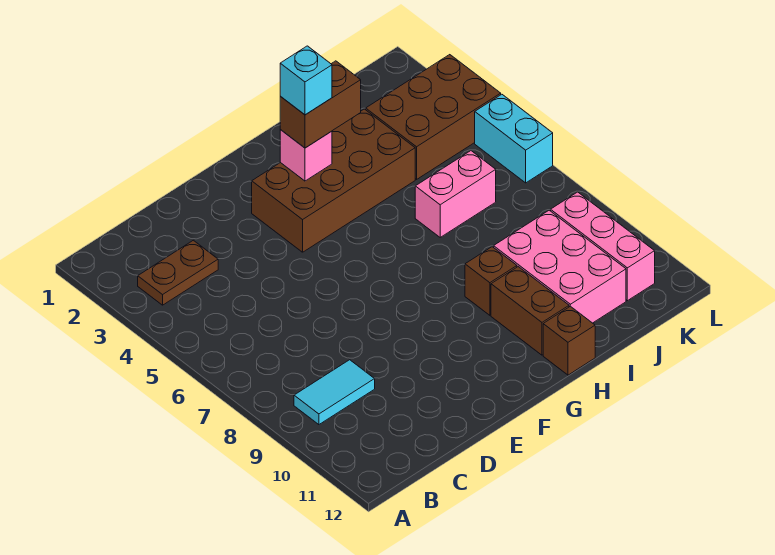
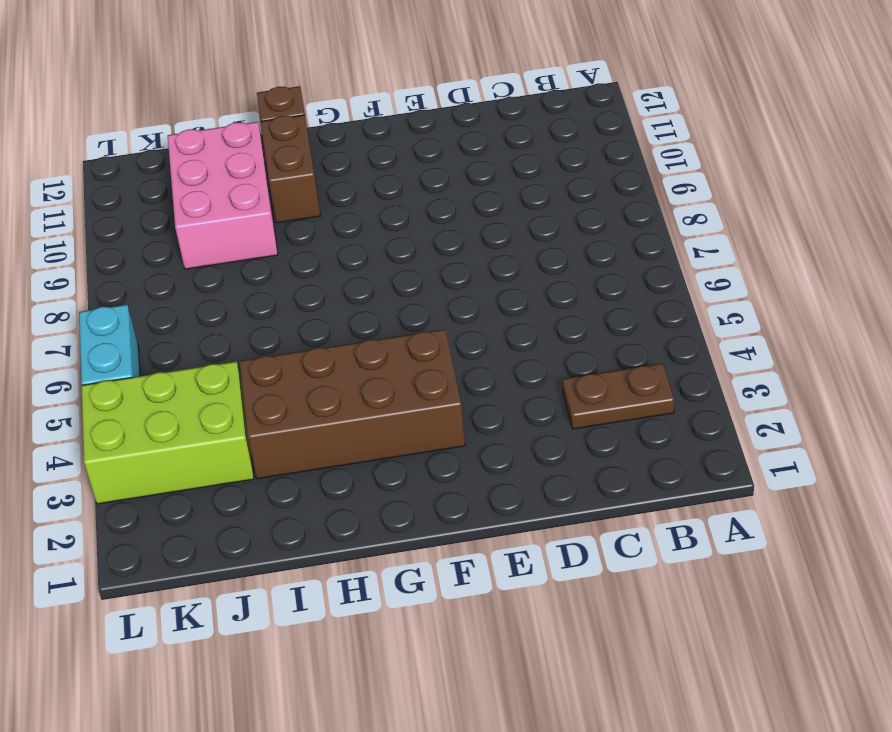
lime 2x3 brick [81,361,254,504] -> brown 2x3 brick [366,55,501,179]
none -> cyan 1x2 tile [294,360,375,425]
none -> brown 1x1 brick [465,247,517,315]
none -> pink 1x2 brick [415,151,496,237]

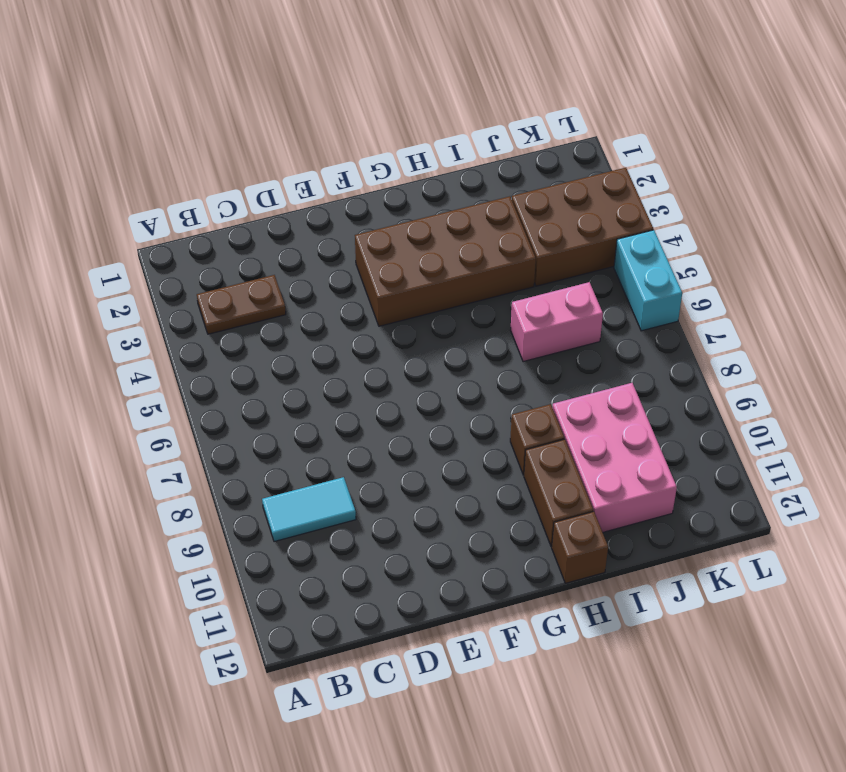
none -> pink 1x3 brick [551,192,655,301]
none -> pink 1x1 brick [280,130,332,181]
none -> brown 1x2 brick [280,61,361,148]

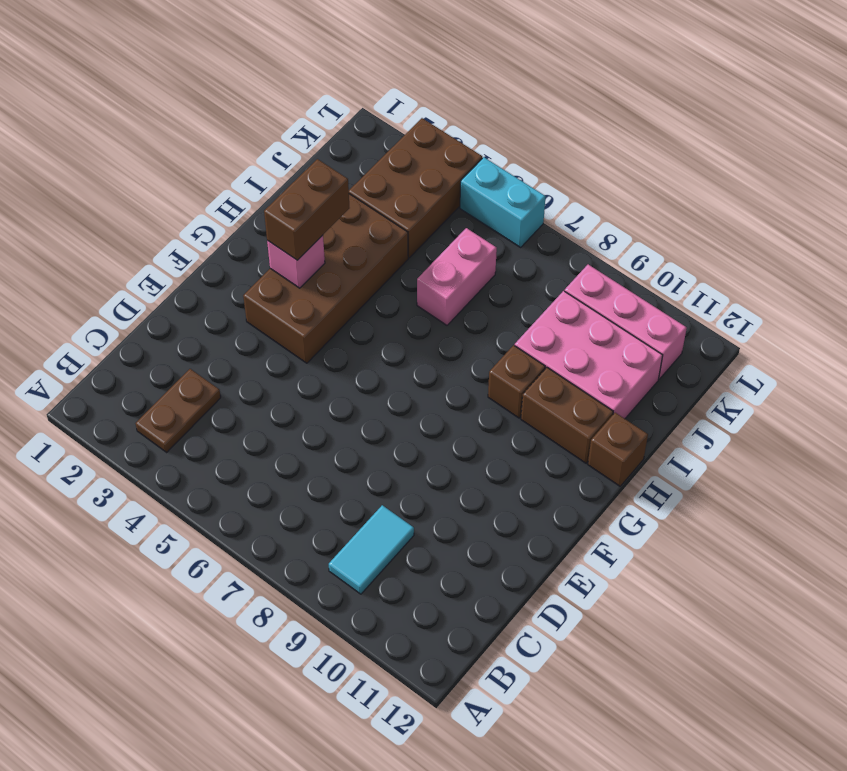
none -> cyan 1x1 brick [280,46,332,115]

